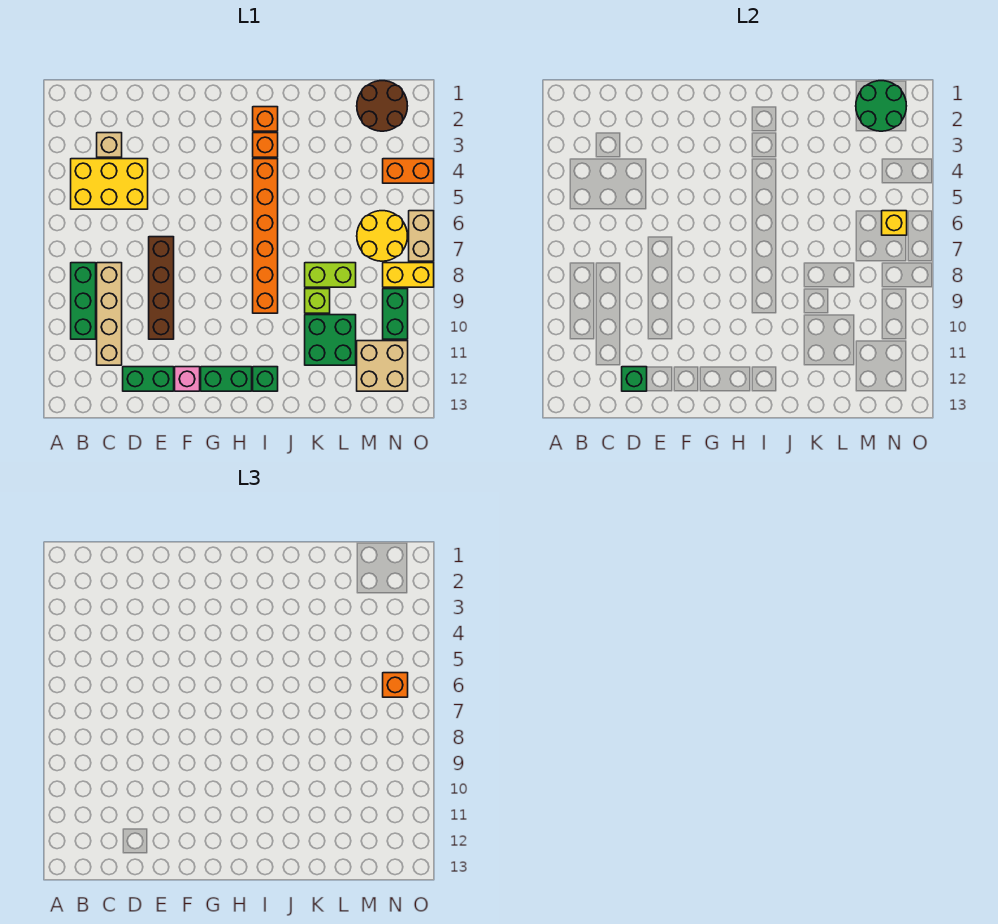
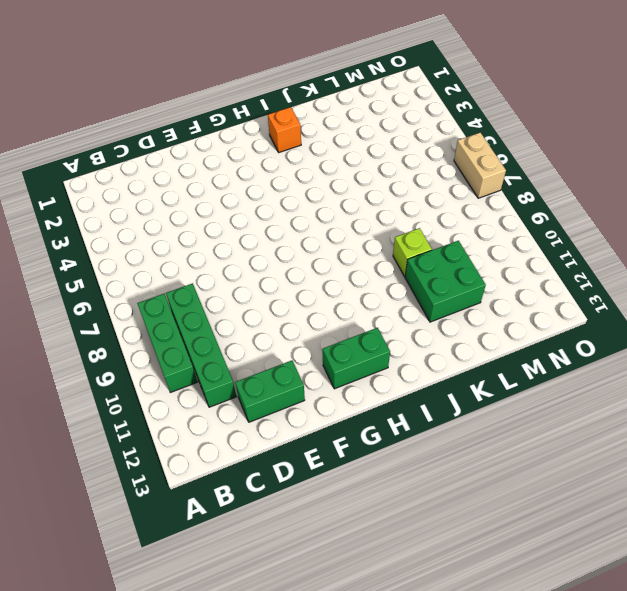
green 1x4 brick [166,283,237,407] -> tan 1x4 brick [97,263,122,365]
none -> yellow 2x3 brick [71,159,148,209]
none -> tan 1x1 brick [97,133,122,157]
none -> brown 1x4 brick [149,237,174,339]

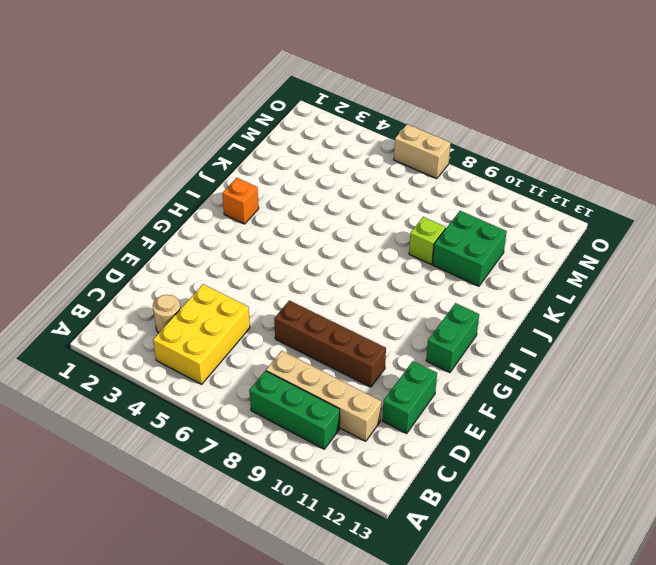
tan 1x1 round brick [153,295,180,333] -> tan 1x1 brick [97,133,122,157]
none -> pink 1x1 brick [175,367,200,391]
none -> orange 1x1 brick [253,133,278,157]
none -> orange 1x6 brick [253,159,278,313]

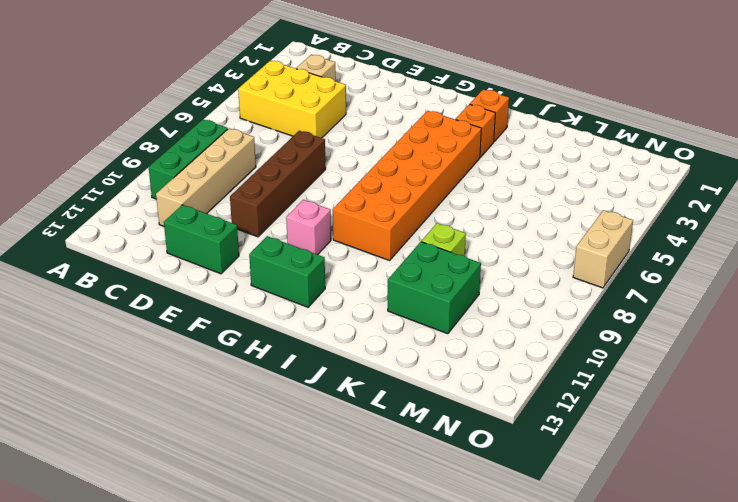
pink 1x1 brick [286,200,331,255] -> pink 1x1 brick moved to [175,367,200,391]
orange 2x6 brick [333,111,482,260] -> orange 1x6 brick [253,159,278,313]
none -> green 1x1 brick [253,367,278,391]
none -> lime 1x2 brick [305,263,356,287]
none -> brown 2x2 round brick [357,81,407,131]

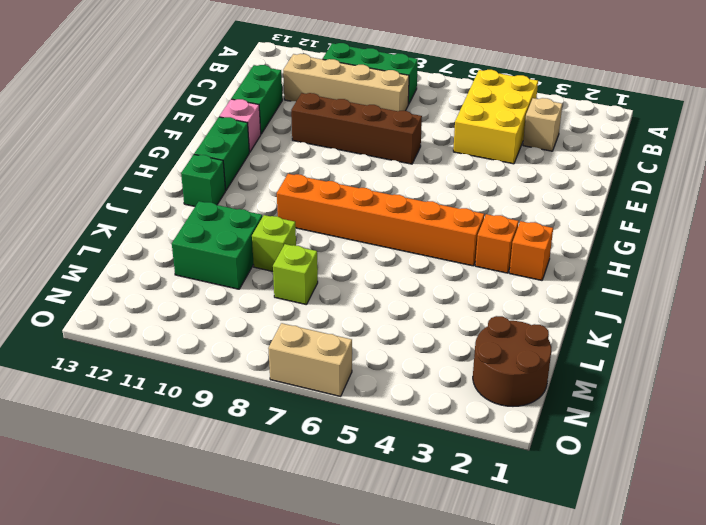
lime 1x1 brick [273,244,318,305] -> lime 1x2 brick [305,263,356,287]
none -> yellow 2x2 round brick [357,211,407,261]
none -> tan 2x2 brick [357,341,408,391]
none -> orange 1x2 brick [383,159,434,183]

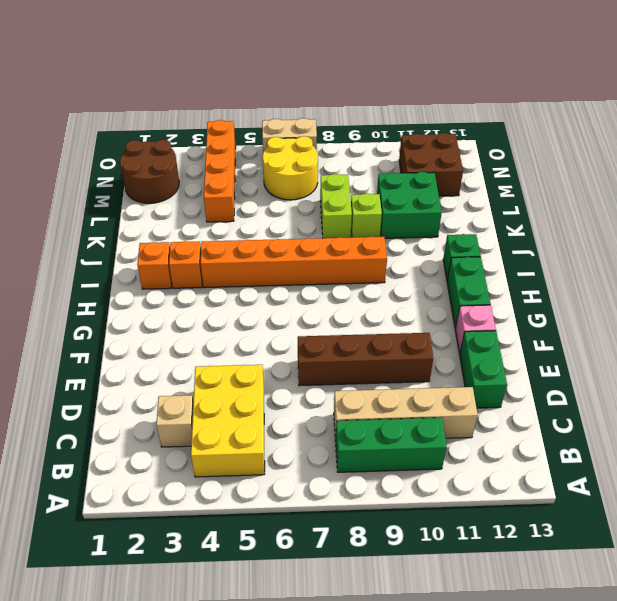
orange 1x4 brick [204,120,236,222] -> orange 1x2 brick [383,159,434,183]
brown 2x2 brick [399,133,463,196] -> tan 2x2 brick [357,341,408,391]
none -> yellow 1x2 brick [383,263,434,287]
none -> green 1x2 brick [383,289,408,339]
none -> green 1x1 brick [622,367,647,391]

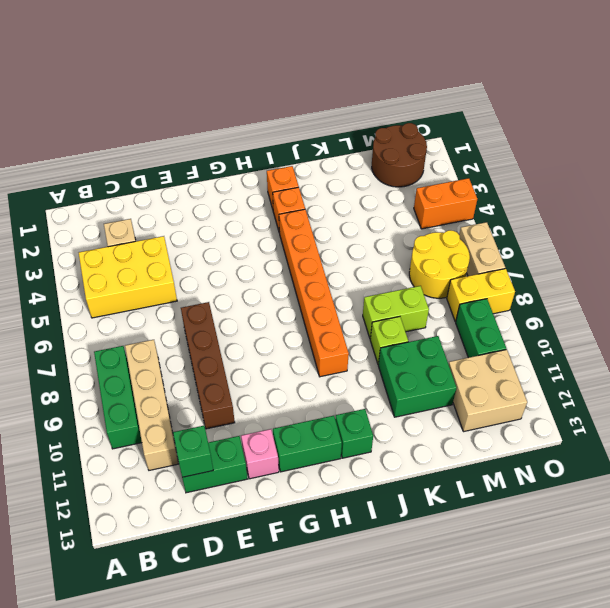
none -> green 2x2 round brick [856,81,906,131]
none -> yellow 1x1 brick [882,211,907,235]
none -> orange 1x1 brick [383,673,408,697]

